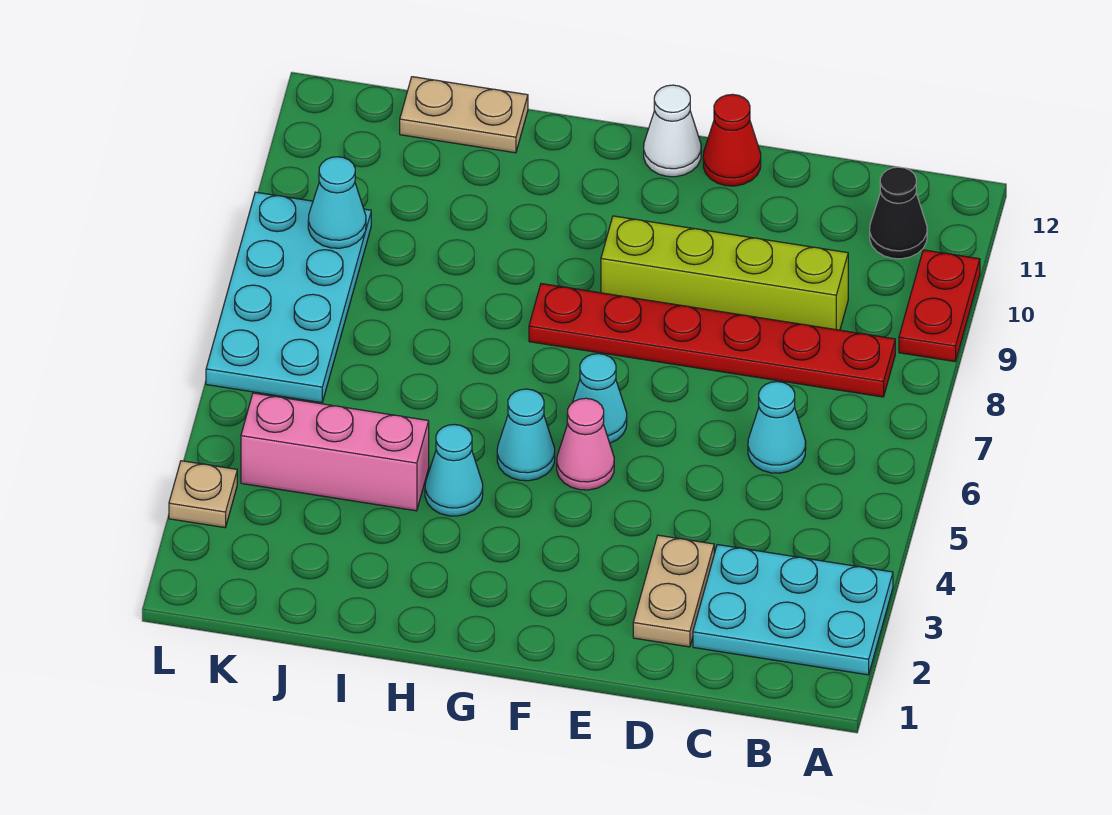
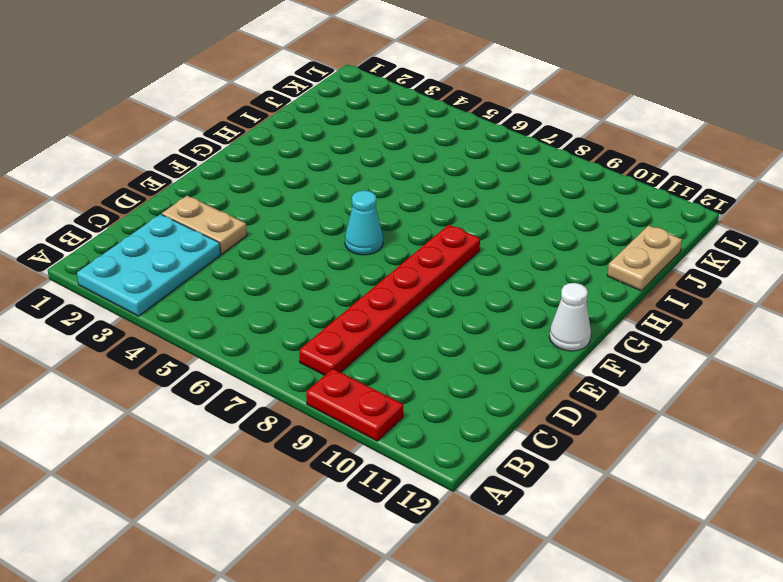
none -> black 1x1 cone [870,167,927,259]
none -> cyan 1x1 cone [748,382,806,473]
none -> lime 1x4 brick [601,216,848,330]

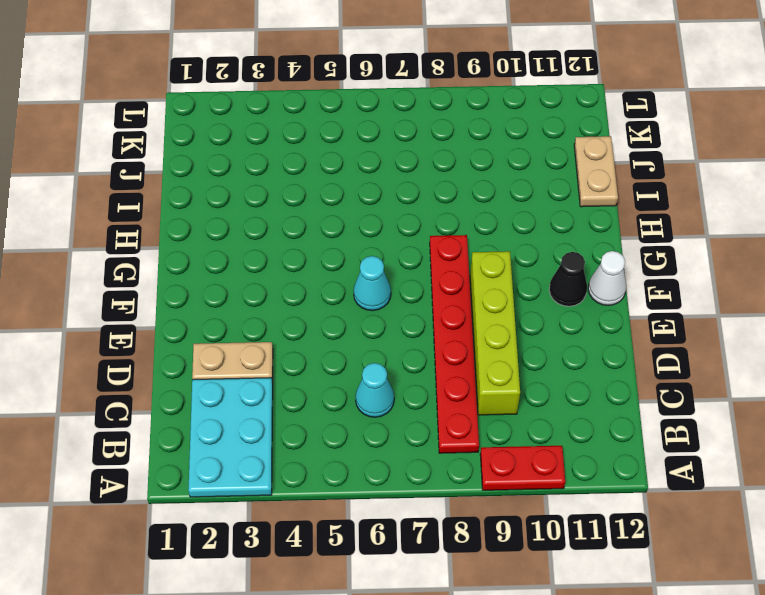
black 1x1 cone [549,252,587,306] -> black 1x1 cone moved to [870,167,927,259]
none -> red 1x1 cone [703,94,761,186]
none -> pink 1x1 cone [557,398,614,490]
none -> cyan 1x1 cone [497,389,555,481]

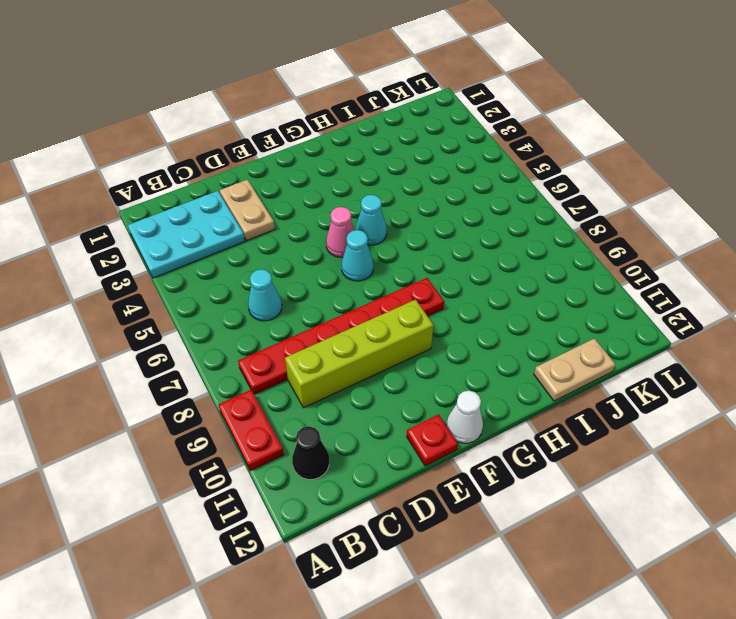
red 1x1 plate [407,414,458,466] -> red 1x1 cone [703,94,761,186]
none -> cyan 1x1 cone [425,425,483,516]
none -> pink 1x3 brick [241,393,429,511]
none -> cyan 2x4 plate [206,192,371,403]

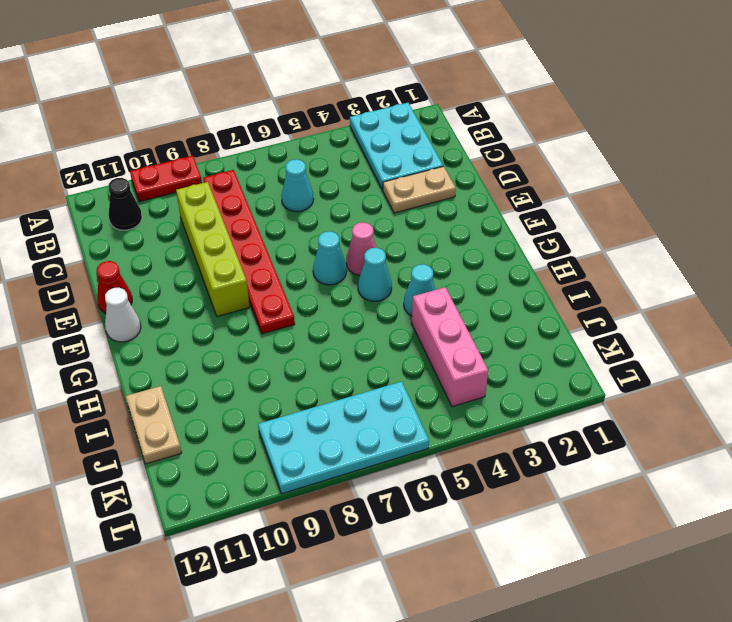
none -> tan 1x1 plate [169,461,237,528]
none -> cyan 1x1 cone [308,157,366,248]

